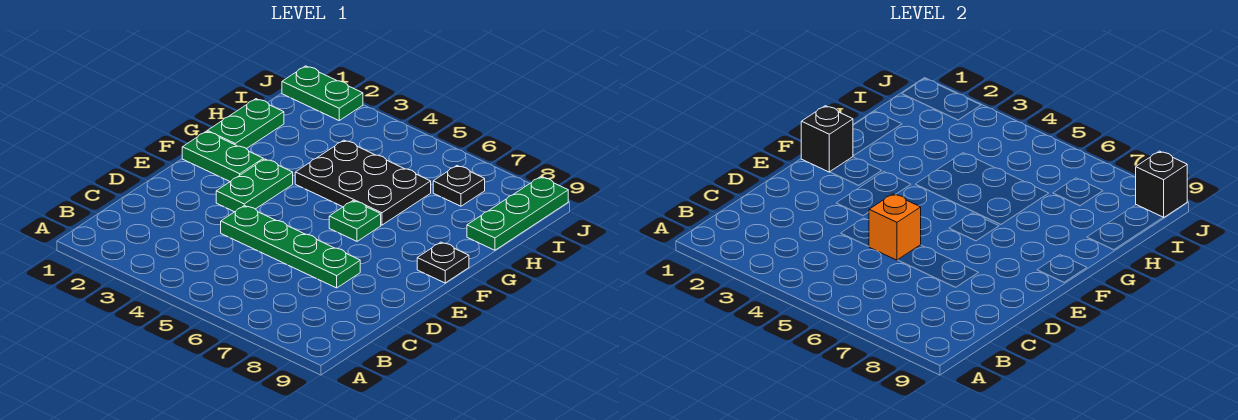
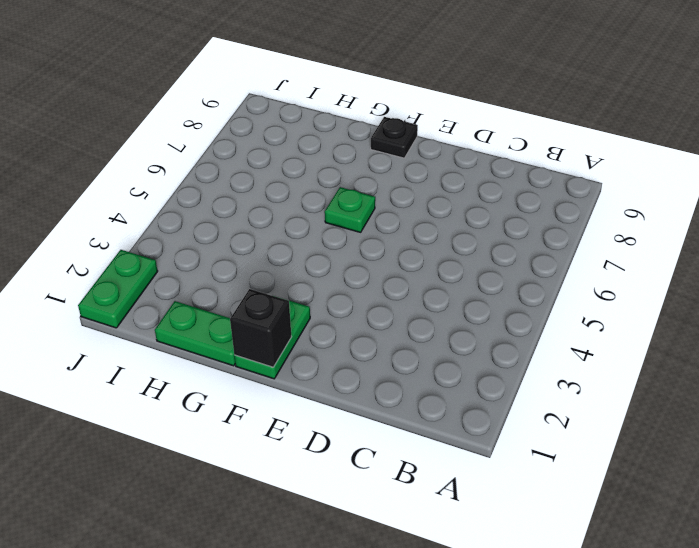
none -> green 1x4 plate [221,205,360,288]
none -> green 1x2 plate [216,159,293,212]
none -> black 2x3 plate [295,140,431,225]

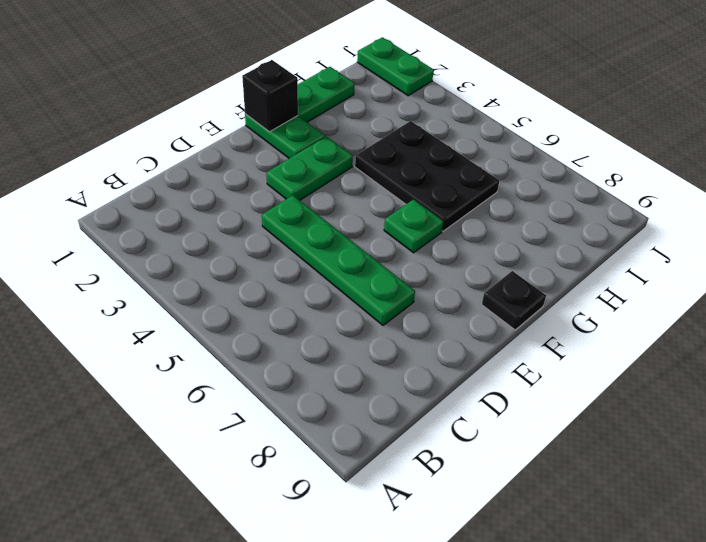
none -> green 1x3 plate [467,177,568,250]
none -> black 1x1 plate [433,166,485,206]
none -> orange 1x1 brick [869,194,921,260]

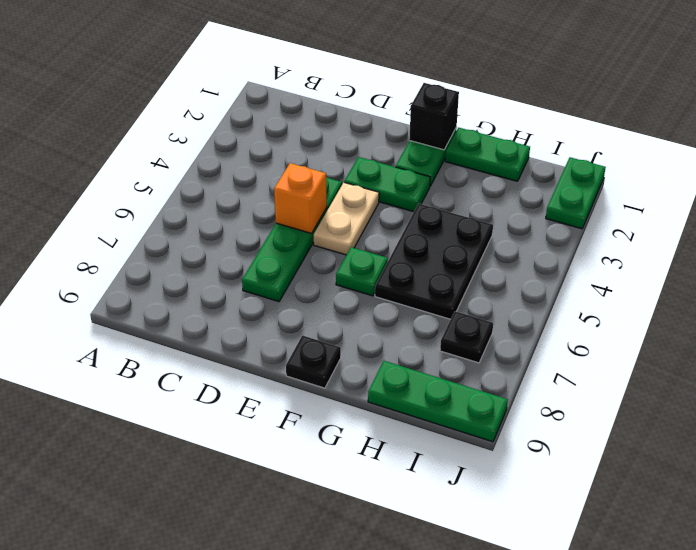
tan 1x2 plate [314,183,379,255] -> none
none -> black 1x1 brick [1136,151,1187,218]

